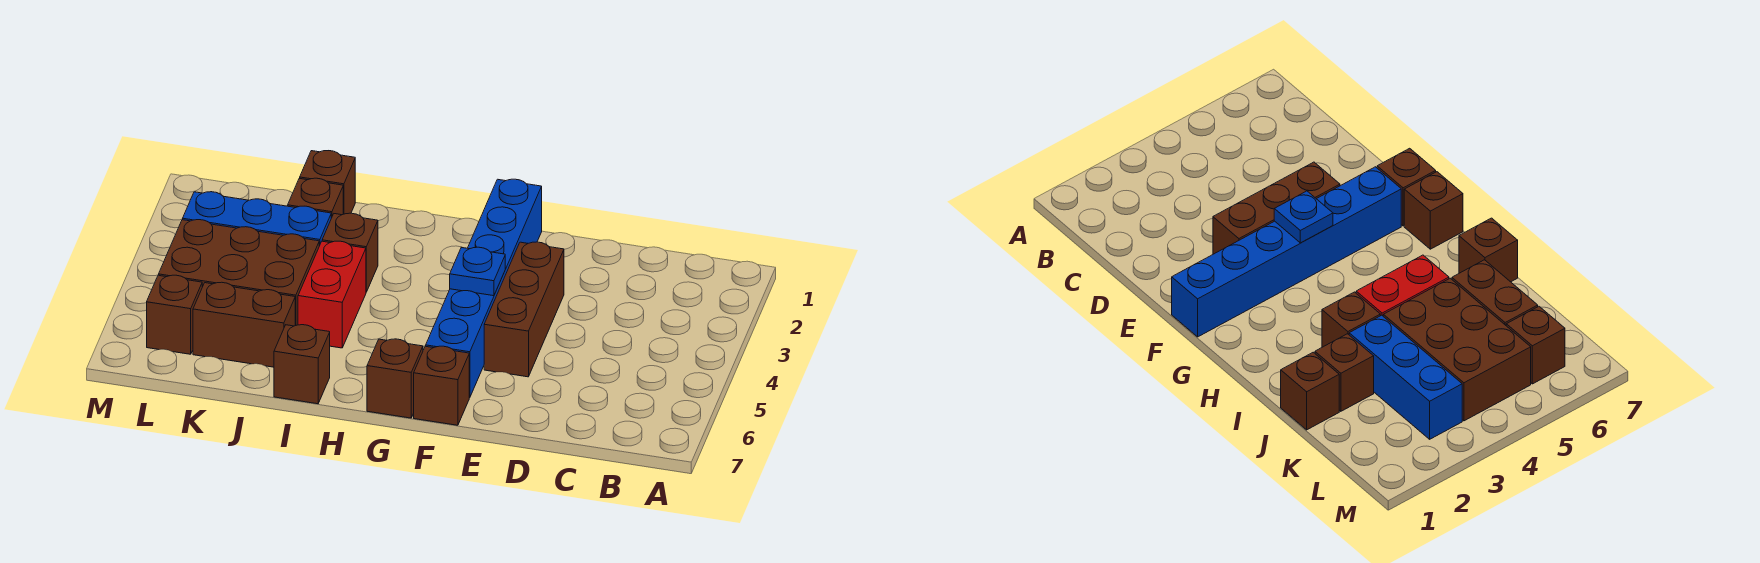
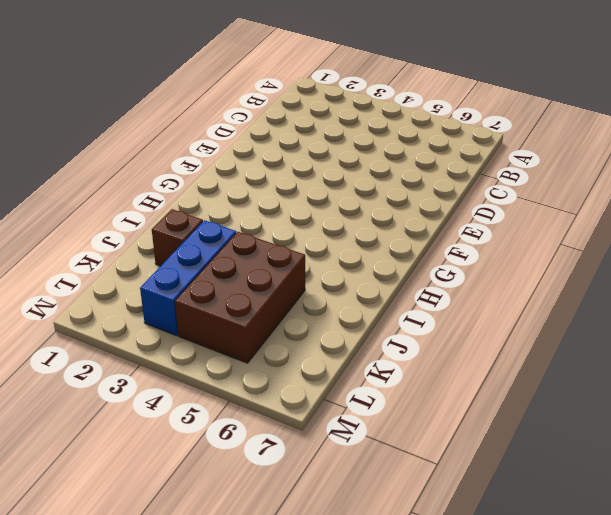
none -> brown 1x3 brick [484,242,564,377]
none -> blue 1x6 brick [426,179,542,398]
none -> brown 1x1 brick [414,346,469,425]

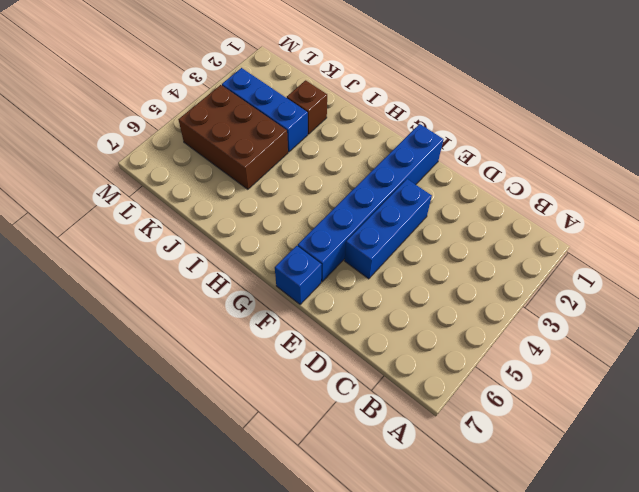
blue 1x3 brick [344,179,432,279] -> brown 1x3 brick [484,242,564,377]
blue 1x1 brick [275,246,322,304] -> brown 1x1 brick [414,346,469,425]
none -> brown 1x1 brick [367,339,423,418]
none -> brown 1x1 brick [322,213,378,292]
none -> red 1x2 brick [298,241,366,348]

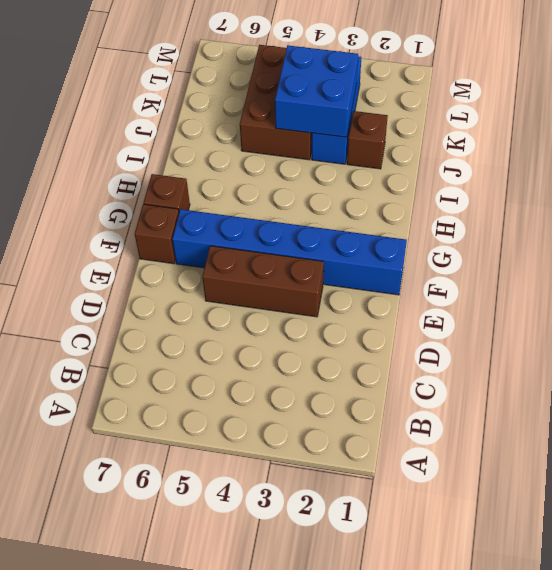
blue 2x2 brick [275,45,358,137] -> none
none -> brown 1x1 brick [322,213,378,292]
none -> red 1x2 brick [298,241,366,348]
none -> brown 1x1 brick [274,325,330,404]

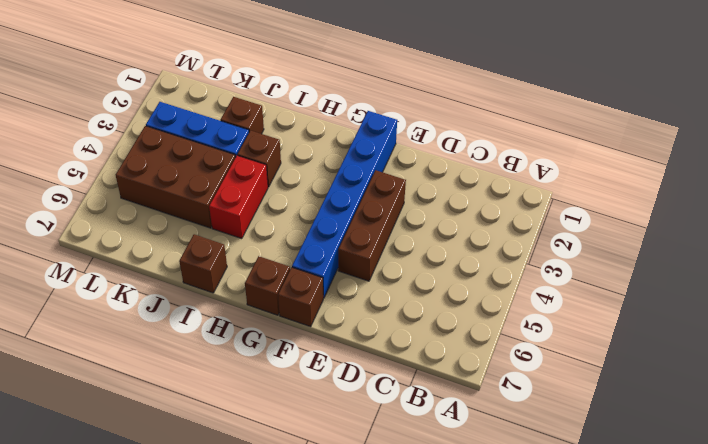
none -> brown 1x1 brick [300,151,355,214]
none -> brown 1x2 brick [193,282,295,367]
none -> brown 1x1 brick [147,275,202,354]

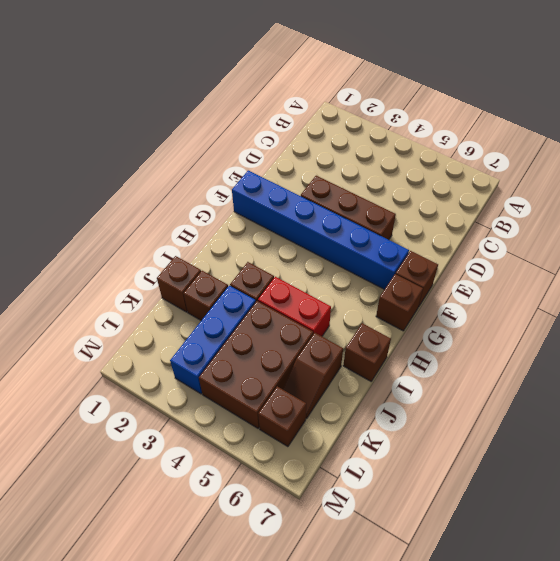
brown 1x2 slope [283,333,343,418] -> brown 1x2 brick [193,282,295,367]
none -> blue 1x1 plate [450,247,505,296]

